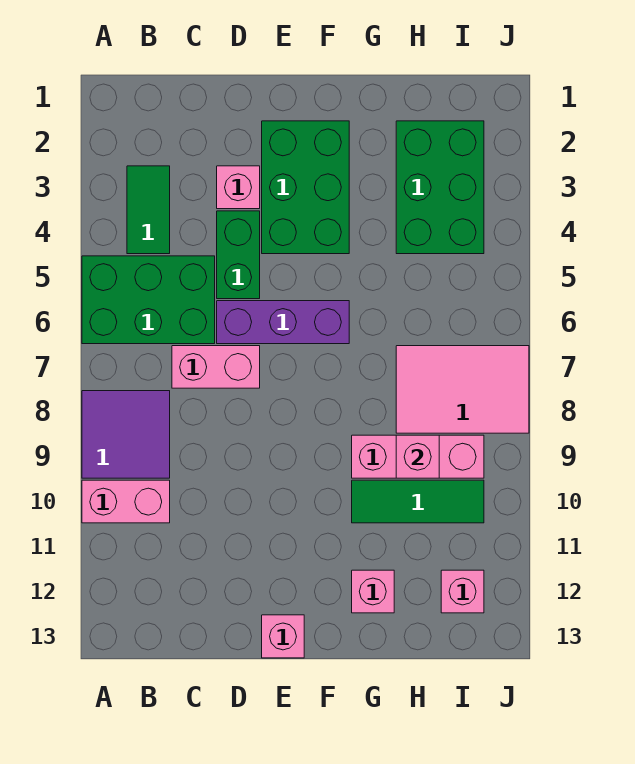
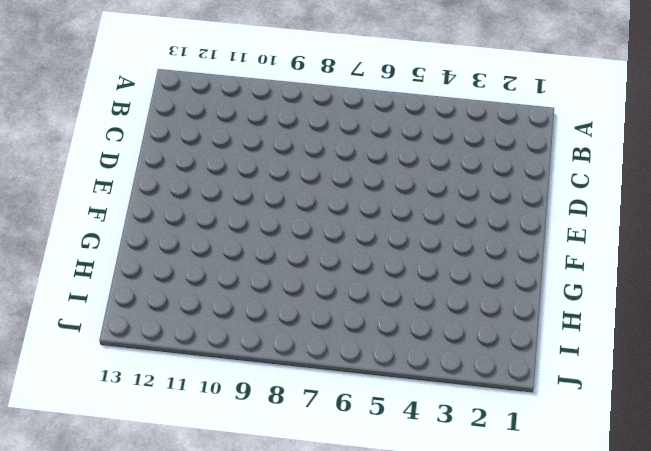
none -> green 2x3 brick [82,256,215,344]
none -> purple 2x2 tile [82,391,170,478]
none -> pink 1x2 brick [82,480,170,523]

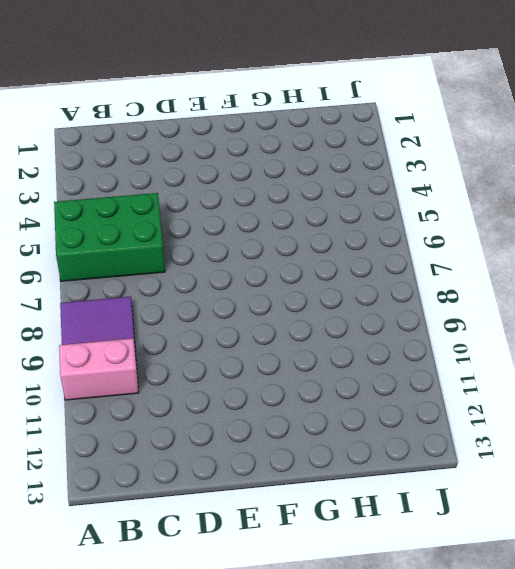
none -> green 1x2 tile [127,166,170,254]
none -> pink 1x2 brick [172,346,260,388]
none -> pink 1x1 brick [217,166,260,209]

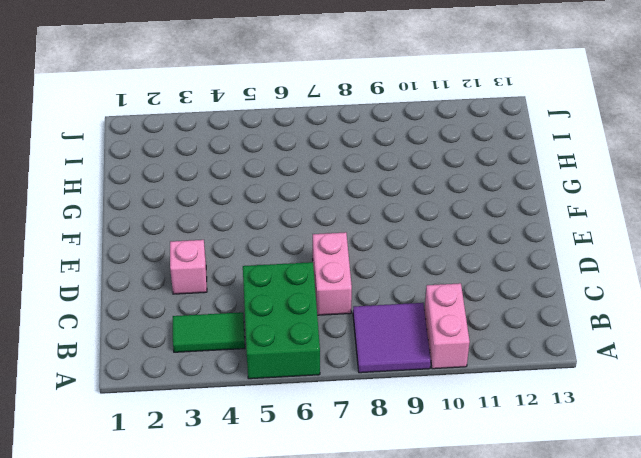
none -> green 1x2 brick [217,211,260,299]
none -> purple 1x3 brick [217,301,349,344]
none -> green 2x3 brick [262,121,349,254]

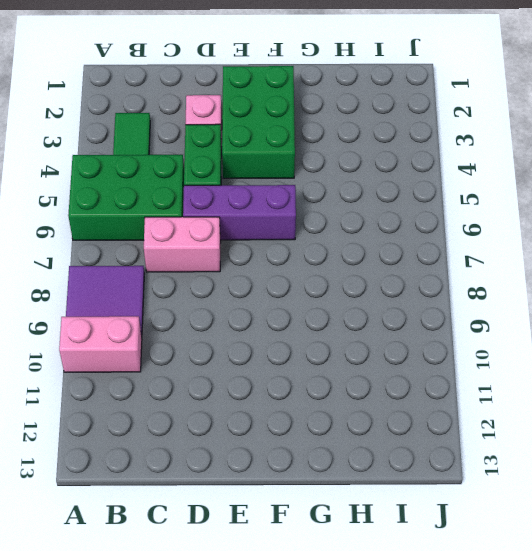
none -> pink 1x1 brick [262,615,304,658]
none -> pink 1x3 brick [352,435,484,478]
none -> green 1x3 tile [352,480,484,523]

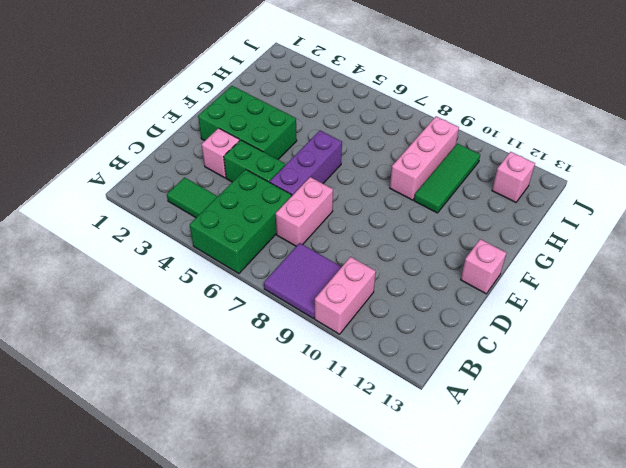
none -> pink 1x1 brick [352,570,394,613]
none -> green 2x3 brick [396,121,484,254]
none -> pink 2x3 tile [396,346,529,433]

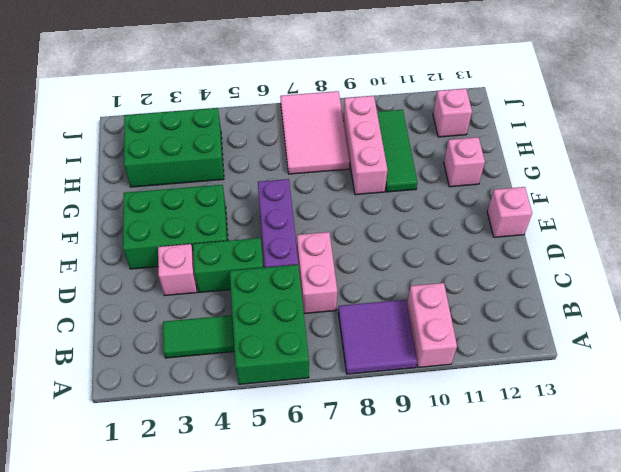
none -> pink 1x1 brick [396,435,439,478]

